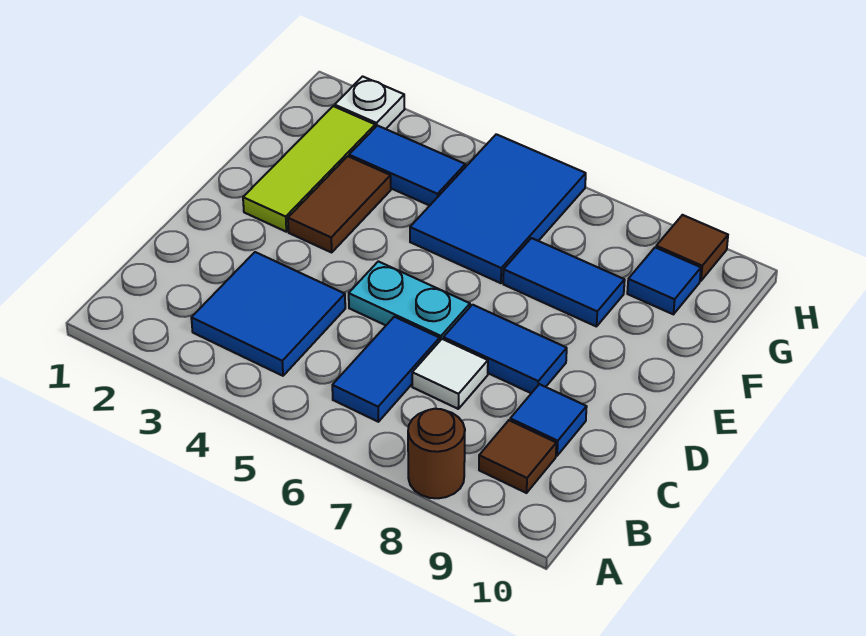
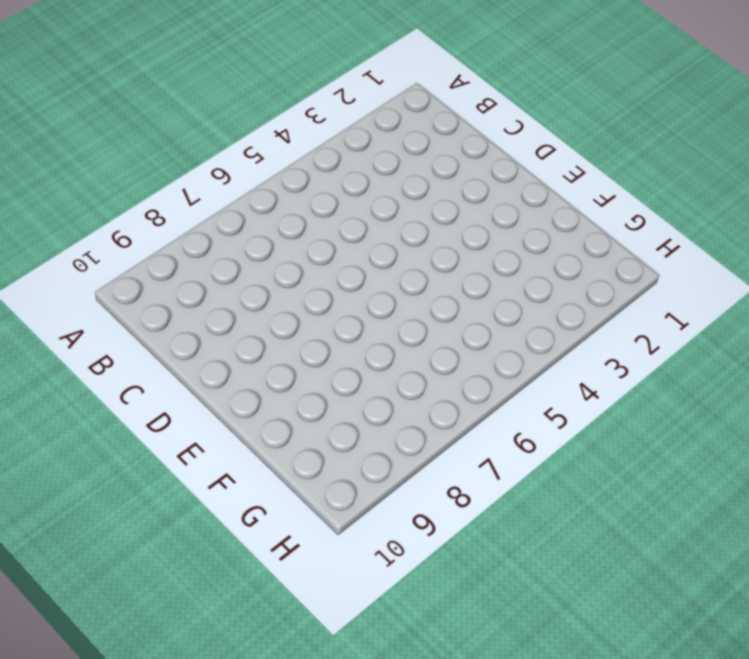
none -> brown 1x1 round brick [408,409,465,498]
none -> blue 2x2 tile [191,252,345,376]
none -> blue 1x2 tile [332,317,440,422]

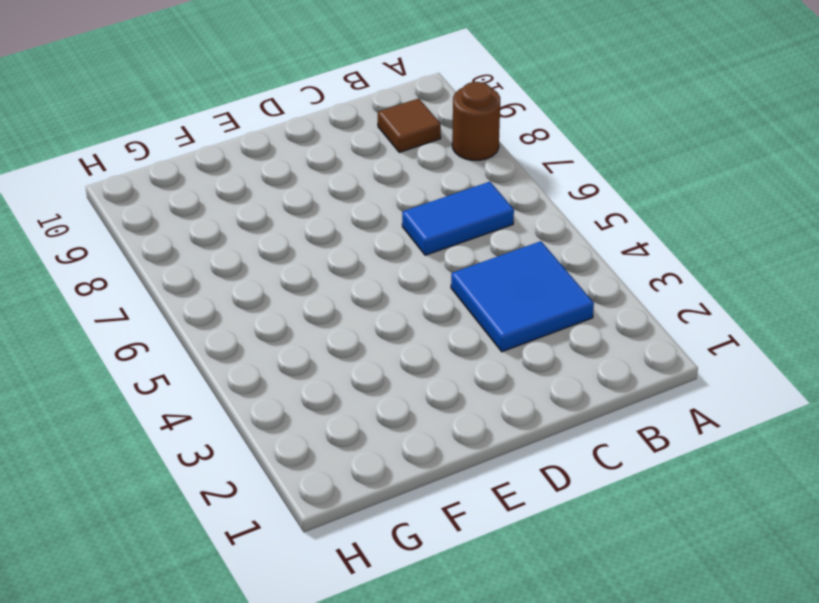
none -> white 1x1 tile [412,339,488,409]
none -> blue 1x1 tile [510,384,587,456]
none -> cyan 1x2 plate [349,261,470,340]

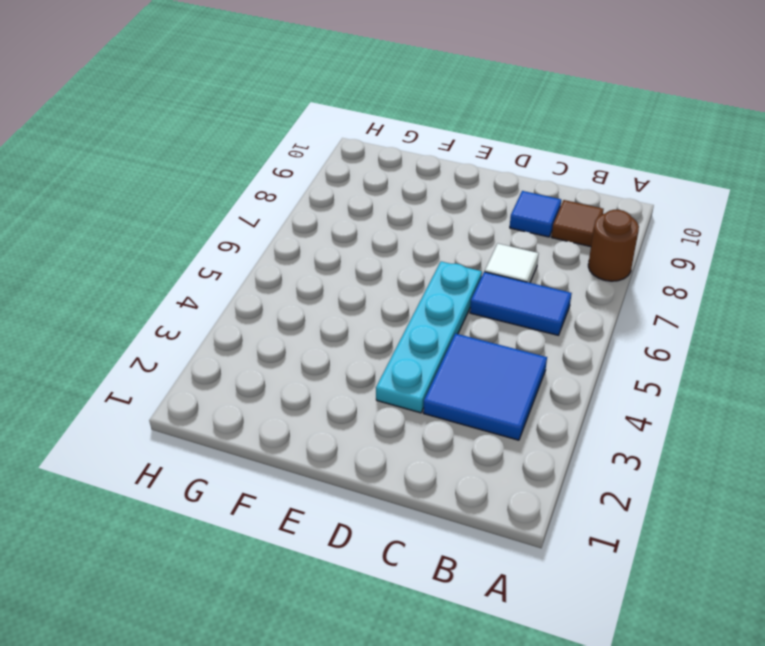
cyan 1x4 plate [376,261,482,413] -> cyan 1x2 plate [349,261,470,340]
none -> blue 1x2 tile [443,305,567,393]
none -> lime 1x3 tile [243,106,375,232]
none -> brown 1x2 tile [288,156,391,252]

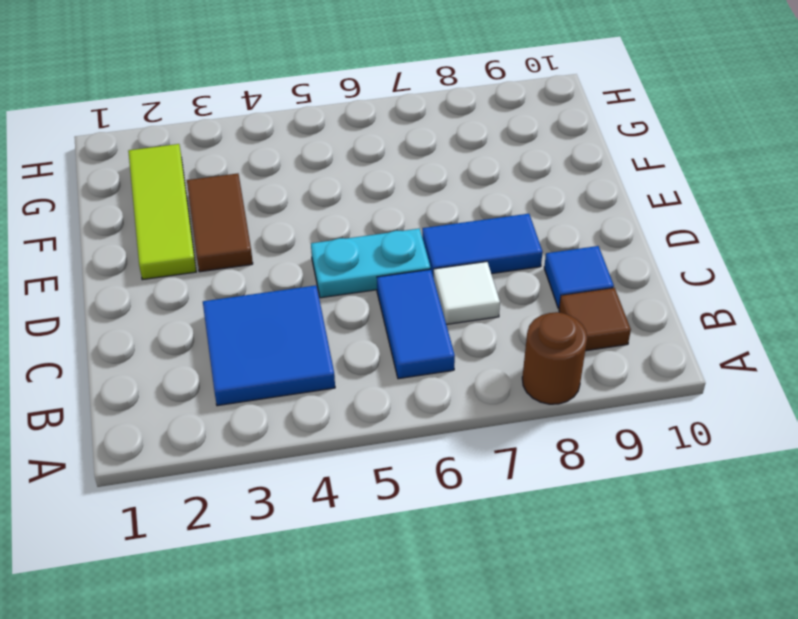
none -> blue 2x3 tile [410,134,586,283]
none -> blue 1x2 tile [503,238,625,327]
none -> blue 1x2 tile [349,126,465,206]

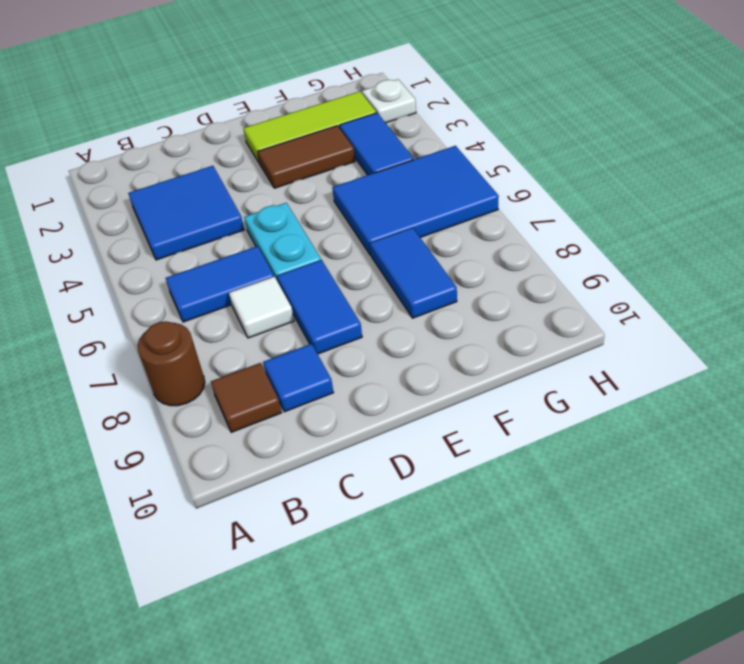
none -> blue 1x1 tile [627,247,701,314]
none -> brown 1x1 tile [656,215,728,281]

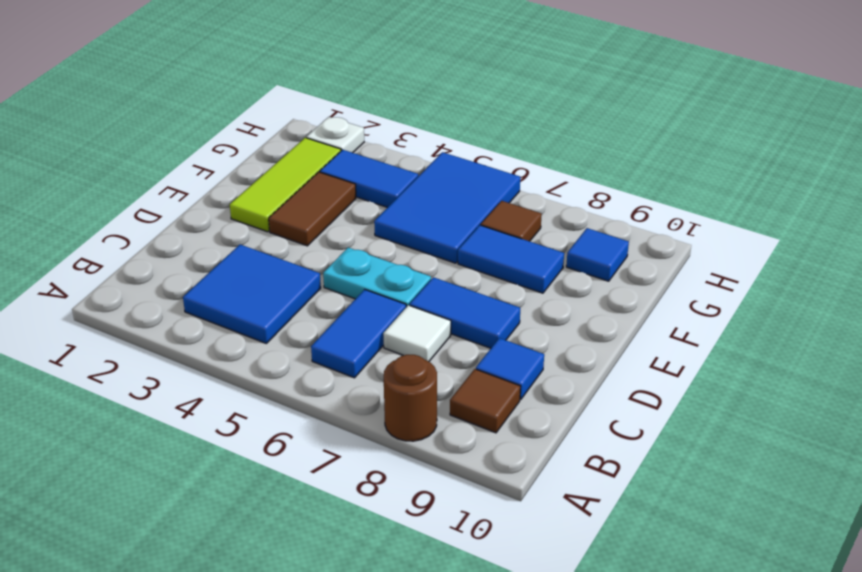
brown 1x1 tile [481,201,542,241] -> brown 1x1 tile moved to [656,215,728,281]

